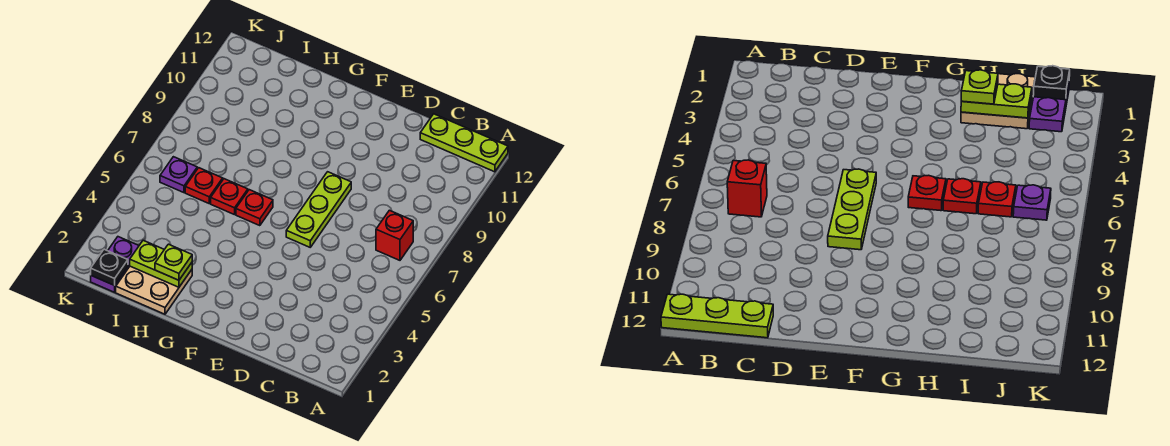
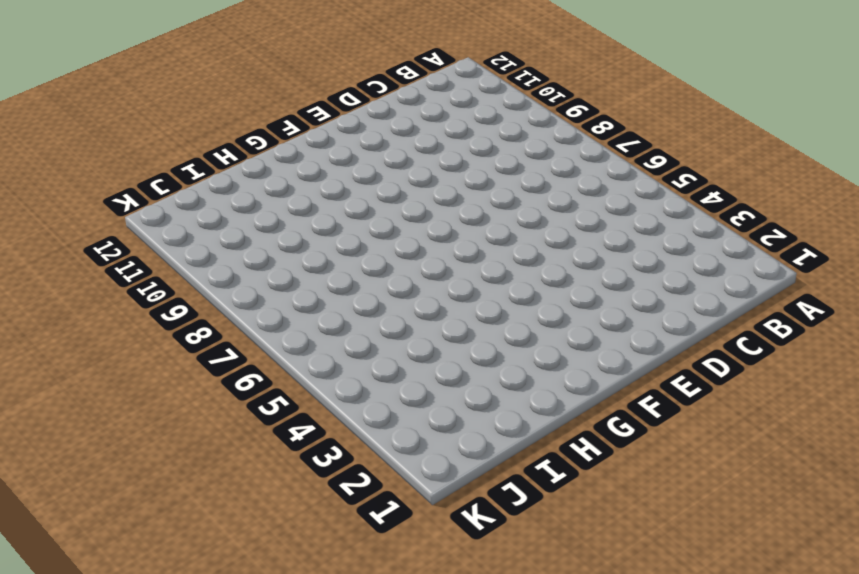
none -> lime 1x3 plate [420,114,508,172]
none -> red 1x1 brick [376,210,413,260]
none -> lime 1x3 plate [286,172,351,247]

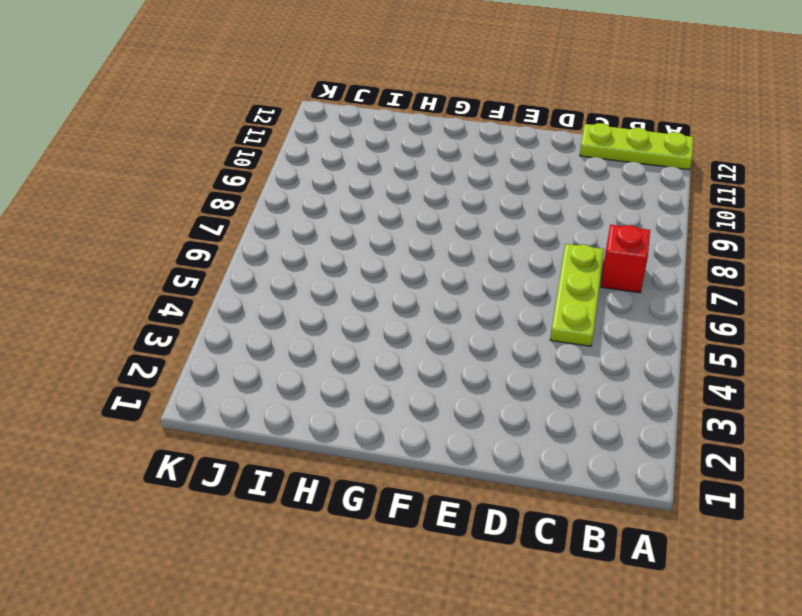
lime 1x3 plate [550,244,604,346] -> lime 1x3 plate moved to [286,172,351,247]
none -> red 1x1 plate [236,190,273,226]
none -> tan 2x2 plate [116,266,192,314]
none -> red 1x1 plate [211,179,248,215]

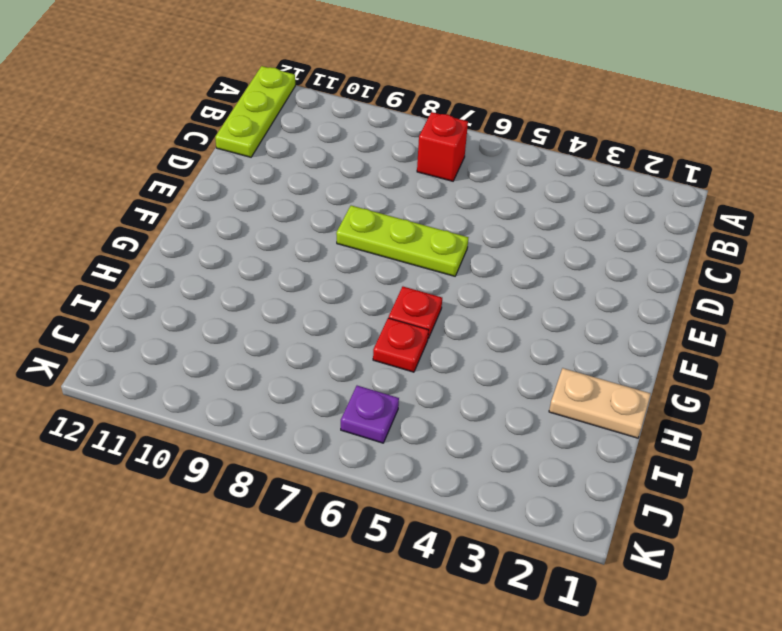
tan 1x2 plate [549,368,651,438] -> tan 2x2 plate [116,266,192,314]
none -> red 1x1 plate [185,168,223,203]
none -> purple 1x2 plate [91,237,139,292]
none -> lime 1x2 plate [130,240,192,287]

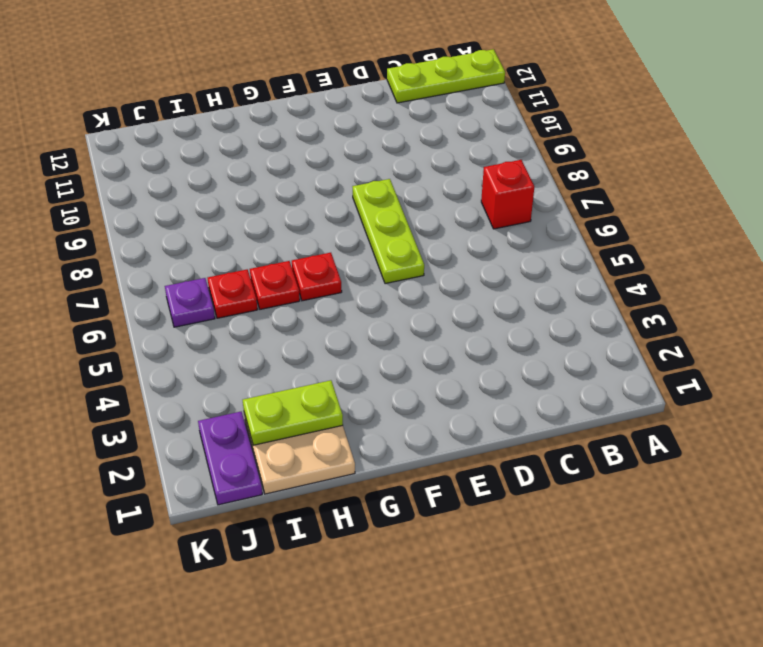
none -> black 1x1 plate [91,249,128,285]
none -> lime 1x1 plate [155,244,192,280]

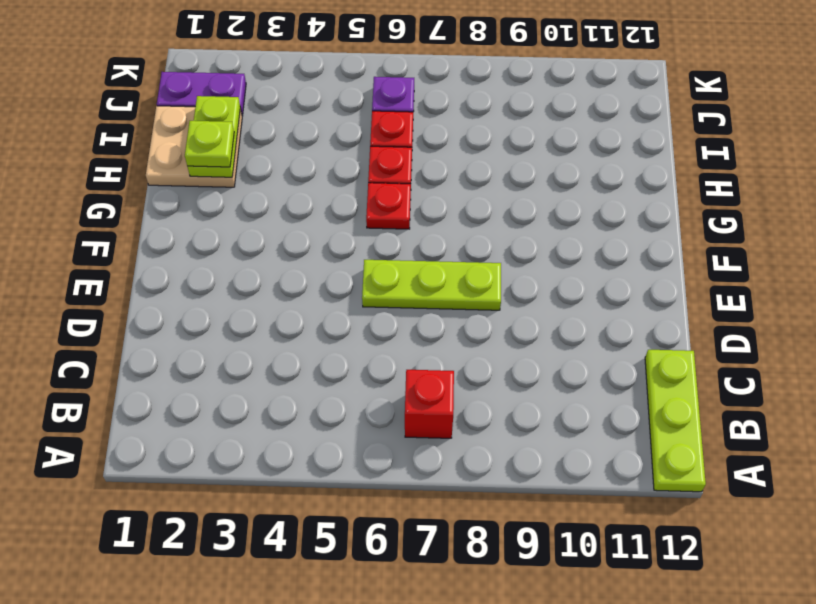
none -> black 1x1 plate [91,249,128,285]

